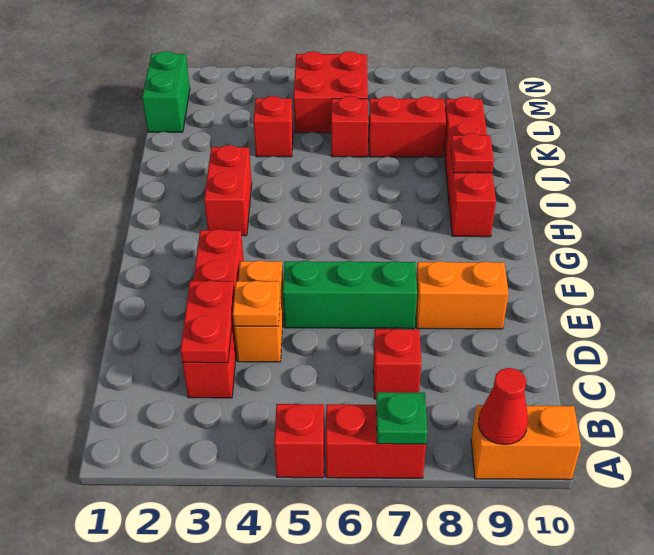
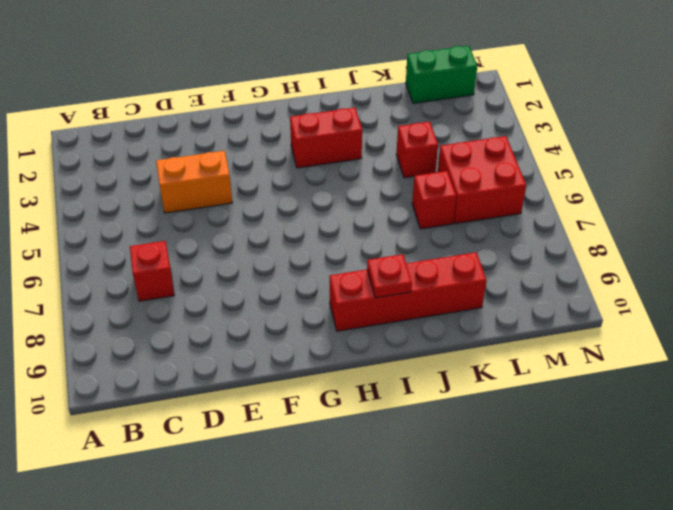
none -> red 1x1 brick [274,404,324,478]
none -> red 1x2 brick [326,404,426,478]
none -> orange 1x2 brick [471,405,581,480]

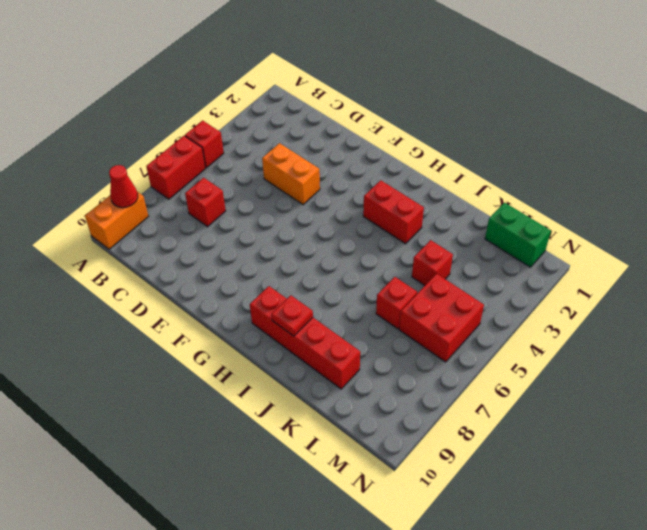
none -> red 1x4 brick [182,229,244,398]
none -> green 1x3 brick [283,261,417,329]
none -> orange 1x2 brick [416,261,509,329]

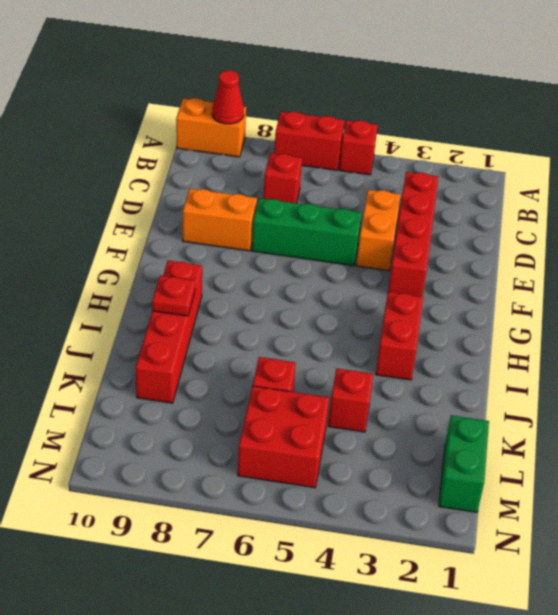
none -> red 1x2 brick [369,96,446,157]
none -> green 1x1 plate [376,392,427,444]
none -> red 1x2 plate [180,280,235,363]

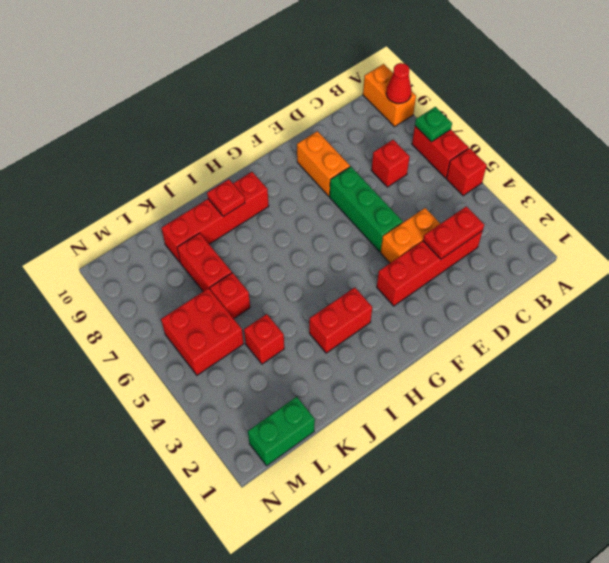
none -> orange 1x1 plate [233,281,280,326]

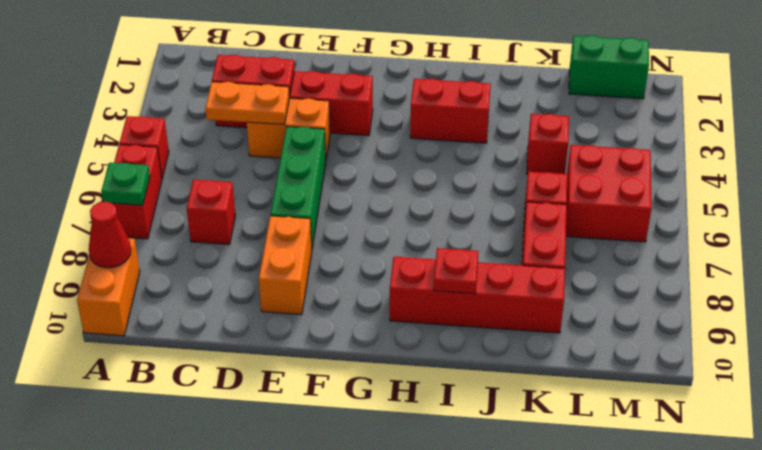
orange 1x2 plate [205,82,290,125] -> orange 1x1 plate [233,281,280,326]

